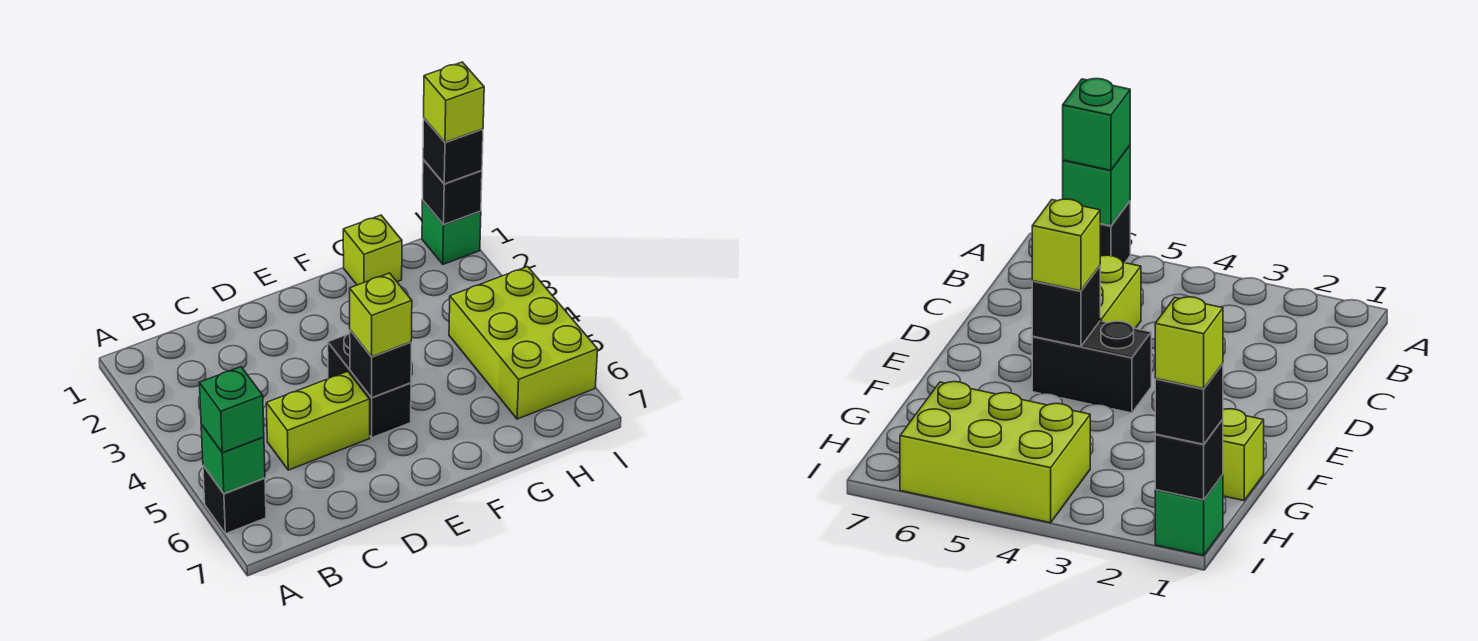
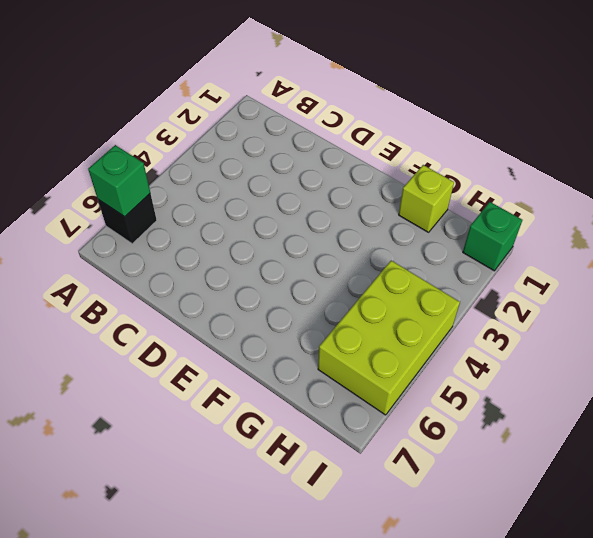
none -> lime 1x2 brick [266,371,370,470]
none -> black 1x2 brick [328,333,411,438]
none -> black 1x1 brick [350,330,411,398]

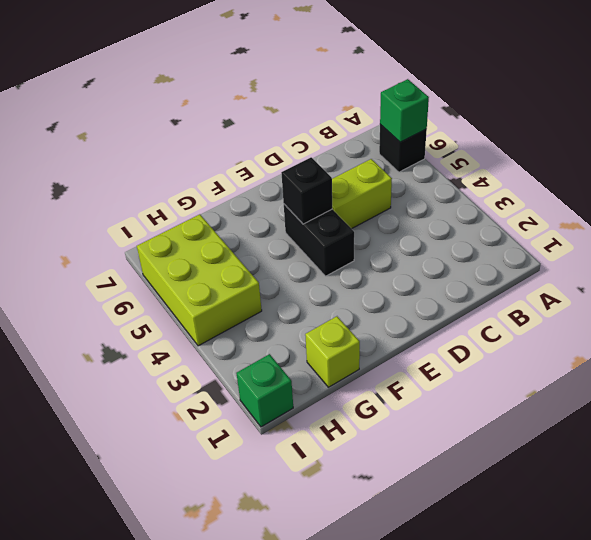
none -> black 1x1 brick [423,159,482,225]
none -> green 1x1 brick [199,367,264,453]
none -> lime 1x1 brick [350,273,412,357]

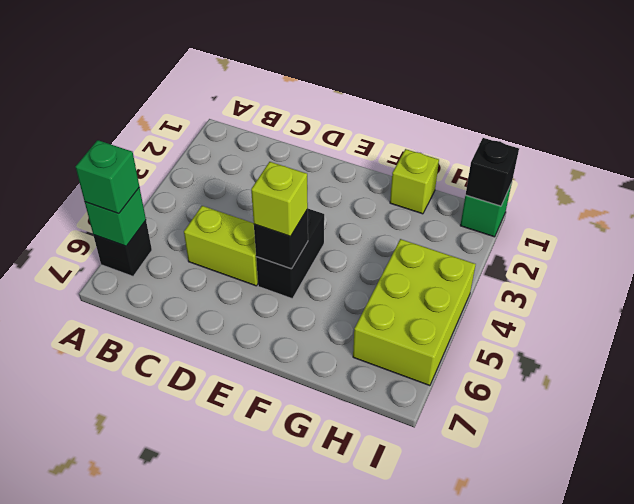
none -> black 1x1 brick [423,119,483,184]
none -> lime 1x1 brick [424,62,484,142]

